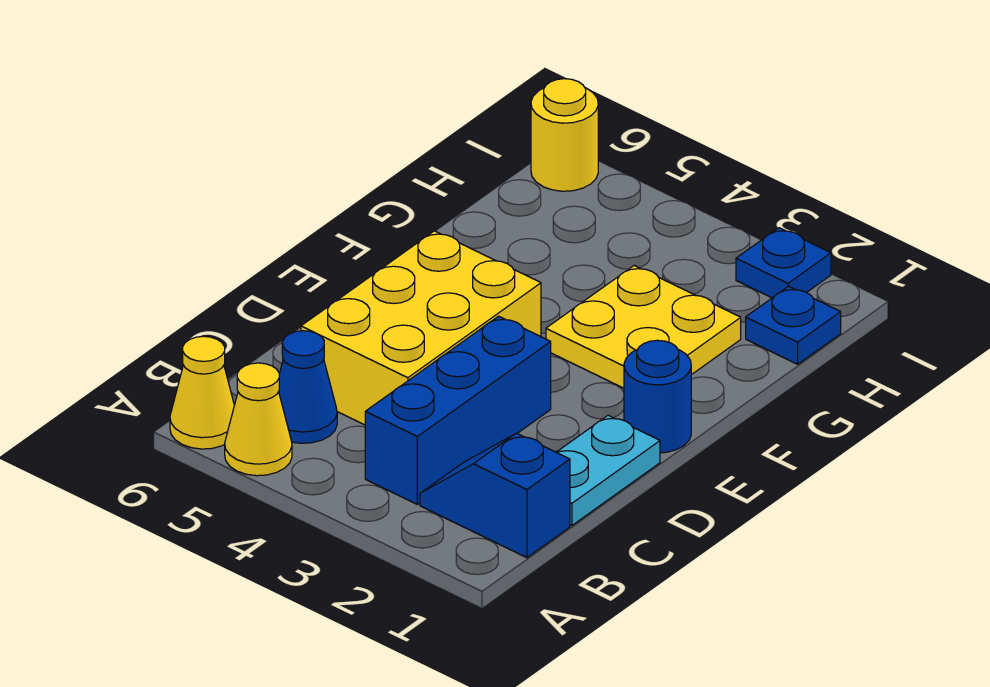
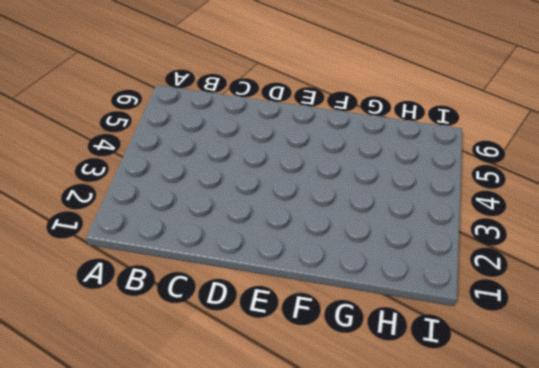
none -> yellow 1x1 cone [225,363,292,476]
none -> yellow 1x1 cone [170,336,234,449]
none -> blue 1x2 slope [420,433,570,558]

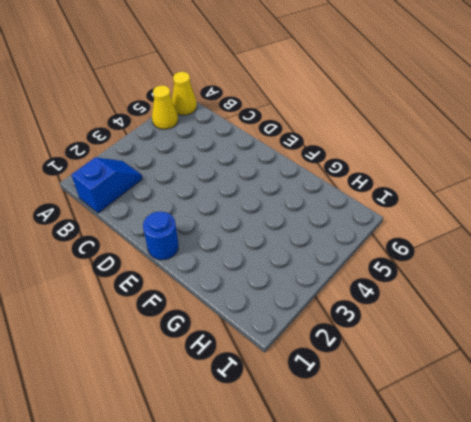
none -> blue 1x3 brick [365,316,551,504]
none -> blue 1x1 cone [279,331,337,443]
none -> cyan 1x2 plate [556,415,660,525]

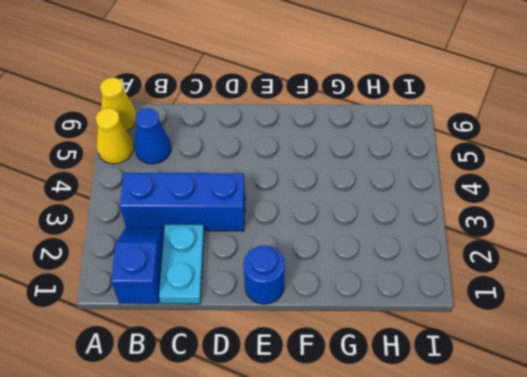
cyan 1x2 plate [159,225,204,304] -> cyan 1x2 plate turned to [556,415,660,525]
none -> yellow 2x3 brick [301,231,541,425]
none -> yellow 2x2 plate [546,266,741,388]
none -> blue 1x1 plate [746,286,841,364]

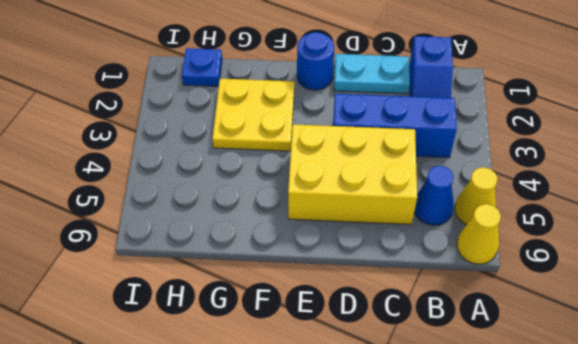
none -> blue 1x1 plate [736,228,831,298]
none -> yellow 1x1 round brick [531,79,598,191]

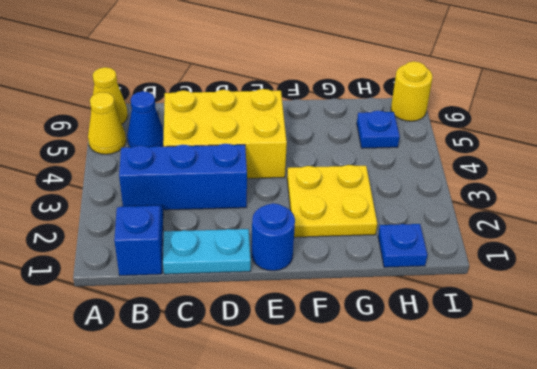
blue 1x1 plate [357,111,400,148] -> blue 1x1 plate moved to [736,228,831,298]

